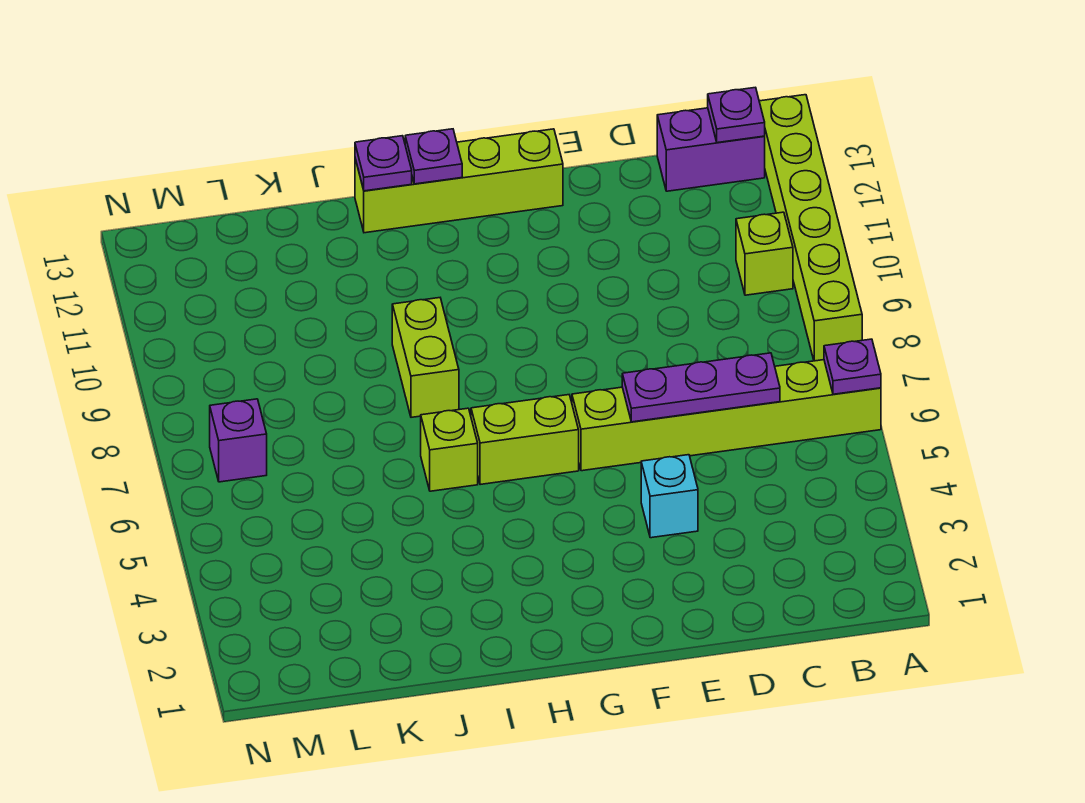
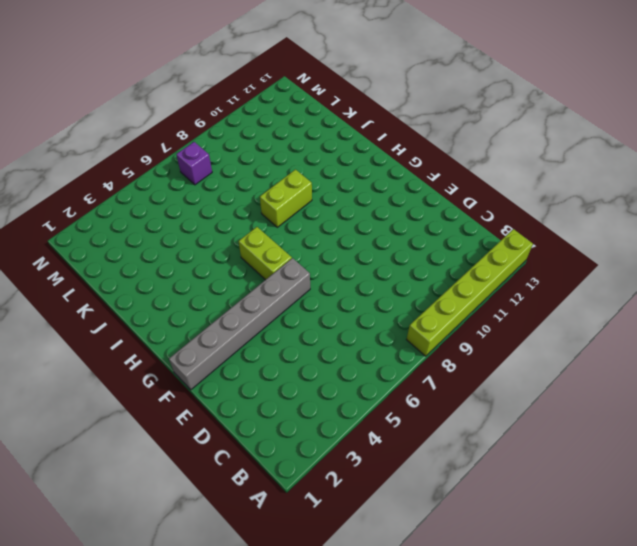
grey 1x6 brick [169,258,310,390] -> lime 1x6 brick [572,360,881,471]
none -> lime 1x1 brick [736,212,793,295]
none -> purple 1x2 brick [657,108,765,191]
none -> cyan 1x1 brick [641,455,698,538]

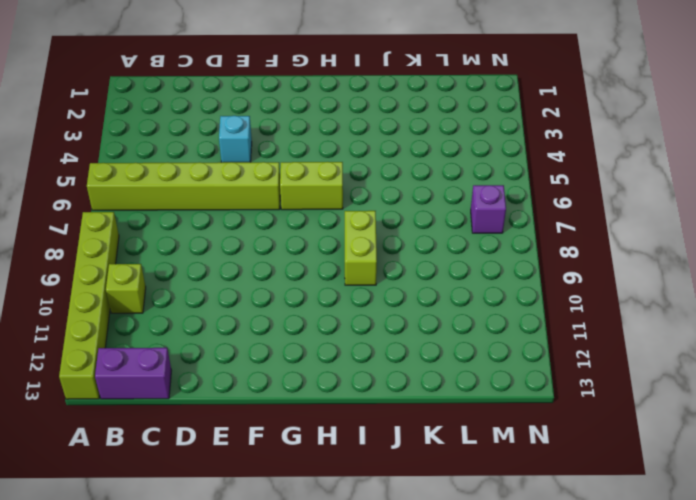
none -> lime 1x4 brick [355,129,563,233]
none -> lime 1x1 brick [421,408,478,491]
none -> purple 1x1 plate [824,339,881,394]

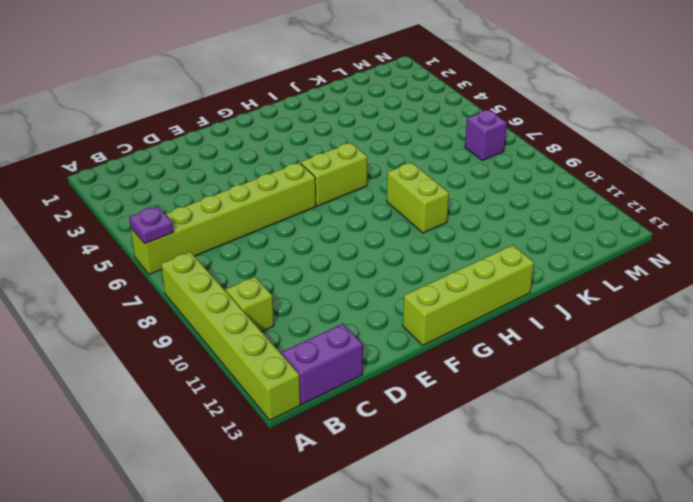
none -> cyan 1x1 brick [641,455,698,538]
none -> lime 1x1 brick [421,408,478,491]
none -> purple 1x1 plate [708,87,765,143]

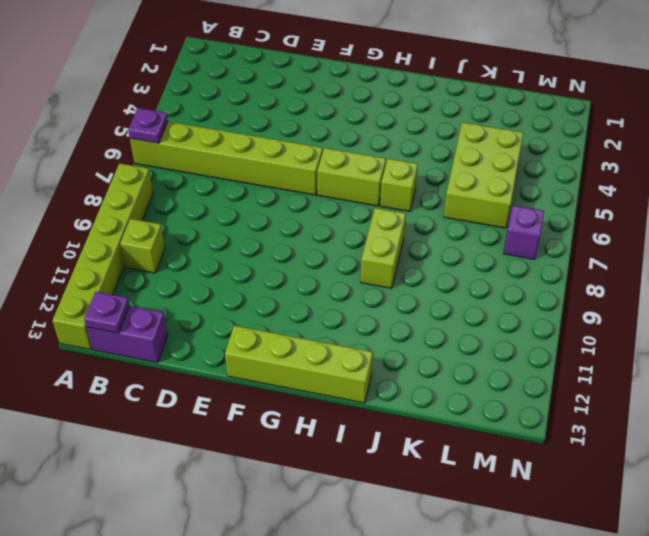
lime 2x3 brick [444,122,523,228] -> none
none -> cyan 1x1 brick [641,455,698,538]
none -> purple 1x3 plate [622,353,780,422]
none -> purple 1x1 plate [405,129,462,184]

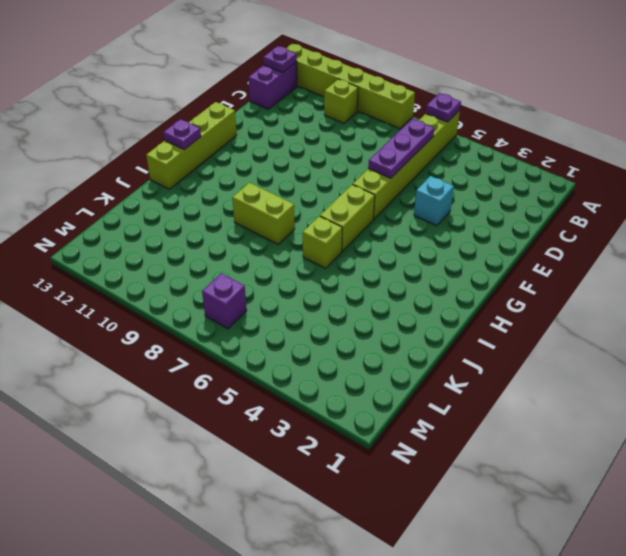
none -> purple 1x1 plate [355,136,412,191]

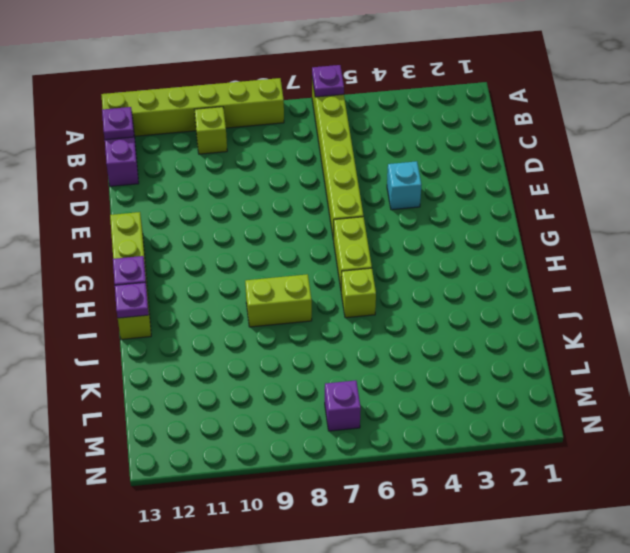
none -> purple 1x3 plate [622,353,780,422]

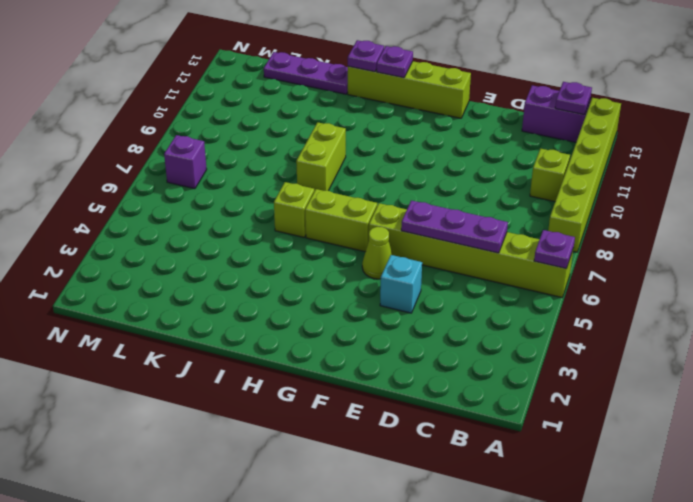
lime 1x1 cone [362,227,392,279] -> none
purple 1x3 plate [264,52,348,94] -> none

